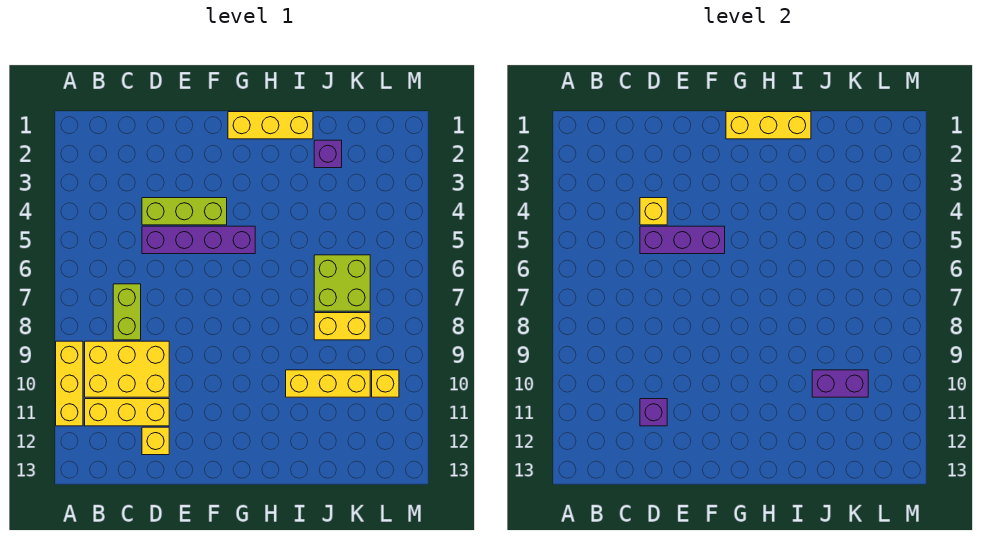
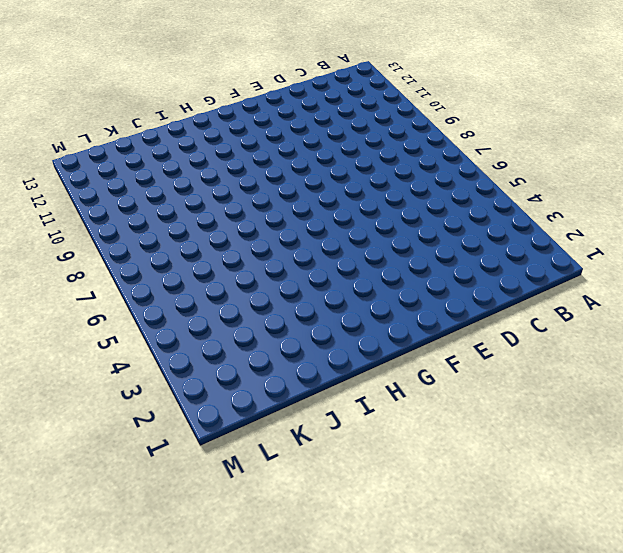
none -> yellow 1x3 brick [56,341,83,426]
none -> yellow 2x3 brick [85,341,169,397]
none -> yellow 1x3 brick [85,399,169,426]

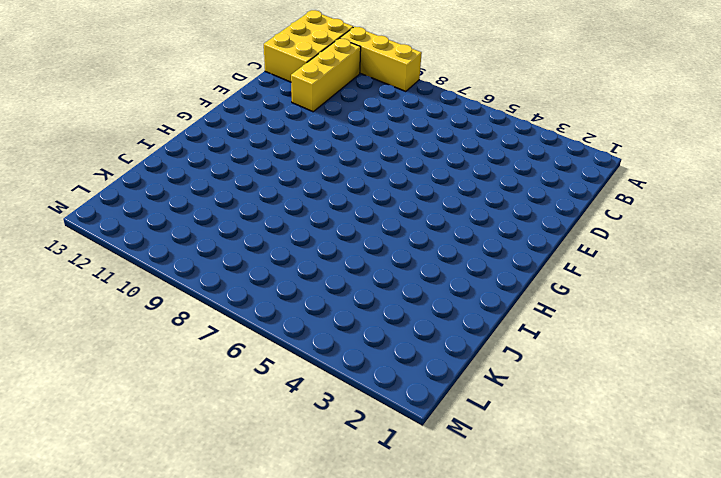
yellow 2x3 brick [264,10,353,82] -> yellow 2x3 brick moved to [85,341,169,397]
none -> lime 1x2 brick [113,284,141,340]
none -> lime 1x3 brick [142,198,227,225]
none -> purple 1x4 brick [142,226,255,254]

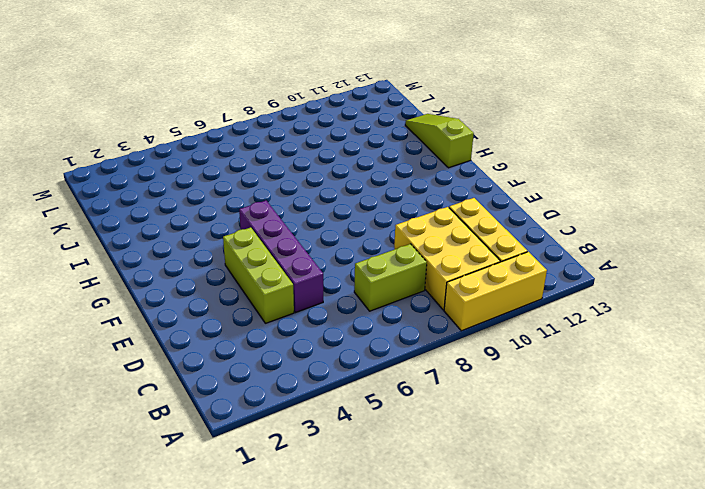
lime 1x3 slope [405,114,474,168] -> none
none -> yellow 1x1 brick [142,427,169,455]
none -> yellow 1x3 brick [228,112,313,139]
none -> yellow 1x3 brick [286,370,370,397]

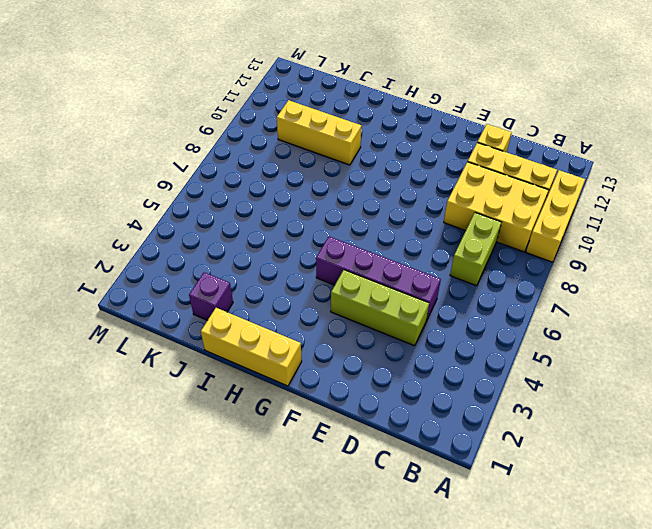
none -> lime 2x2 brick [314,255,370,311]
none -> yellow 1x2 brick [314,313,370,340]
none -> yellow 1x1 brick [372,370,399,397]

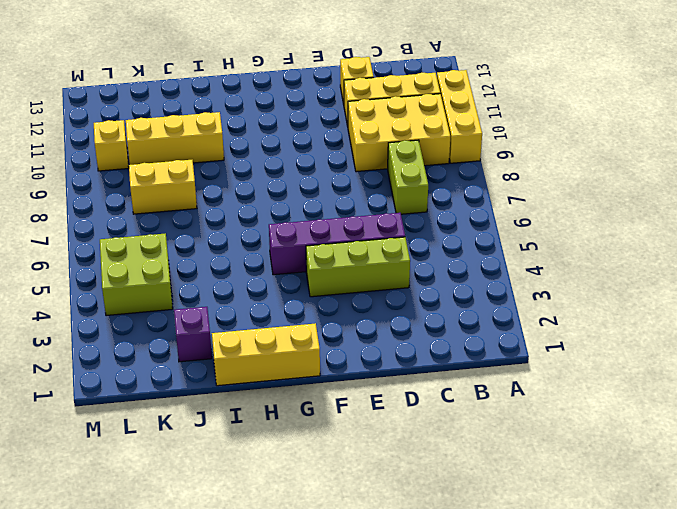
lime 2x2 brick [100,233,173,316] -> lime 2x2 brick moved to [314,255,370,311]
none -> yellow 1x1 brick [640,198,667,225]
none -> purple 1x3 brick [640,226,725,254]
none -> purple 1x1 brick [640,399,667,426]

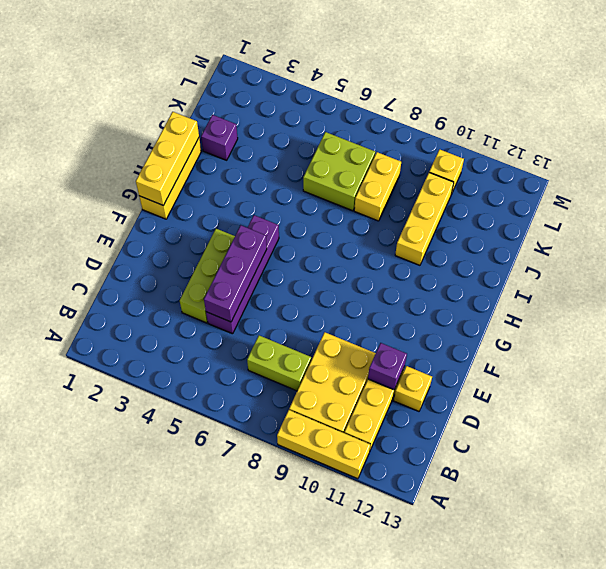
none -> yellow 1x1 brick [640,198,667,225]
none -> purple 1x2 brick [812,370,868,397]

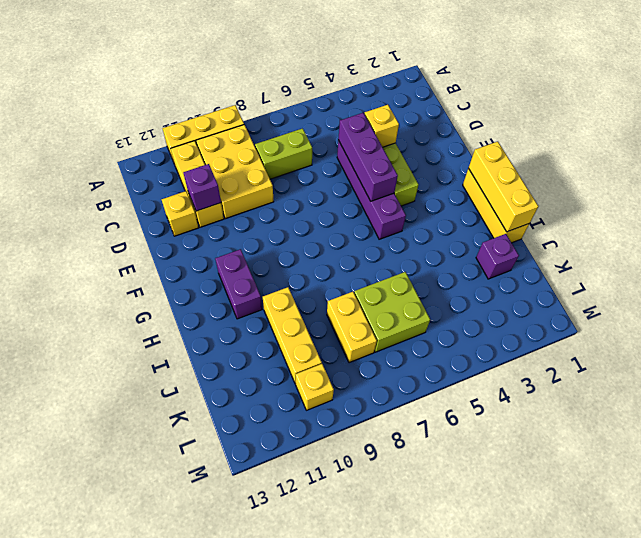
purple 1x2 brick [215,249,262,319] -> purple 1x2 brick moved to [812,370,868,397]

